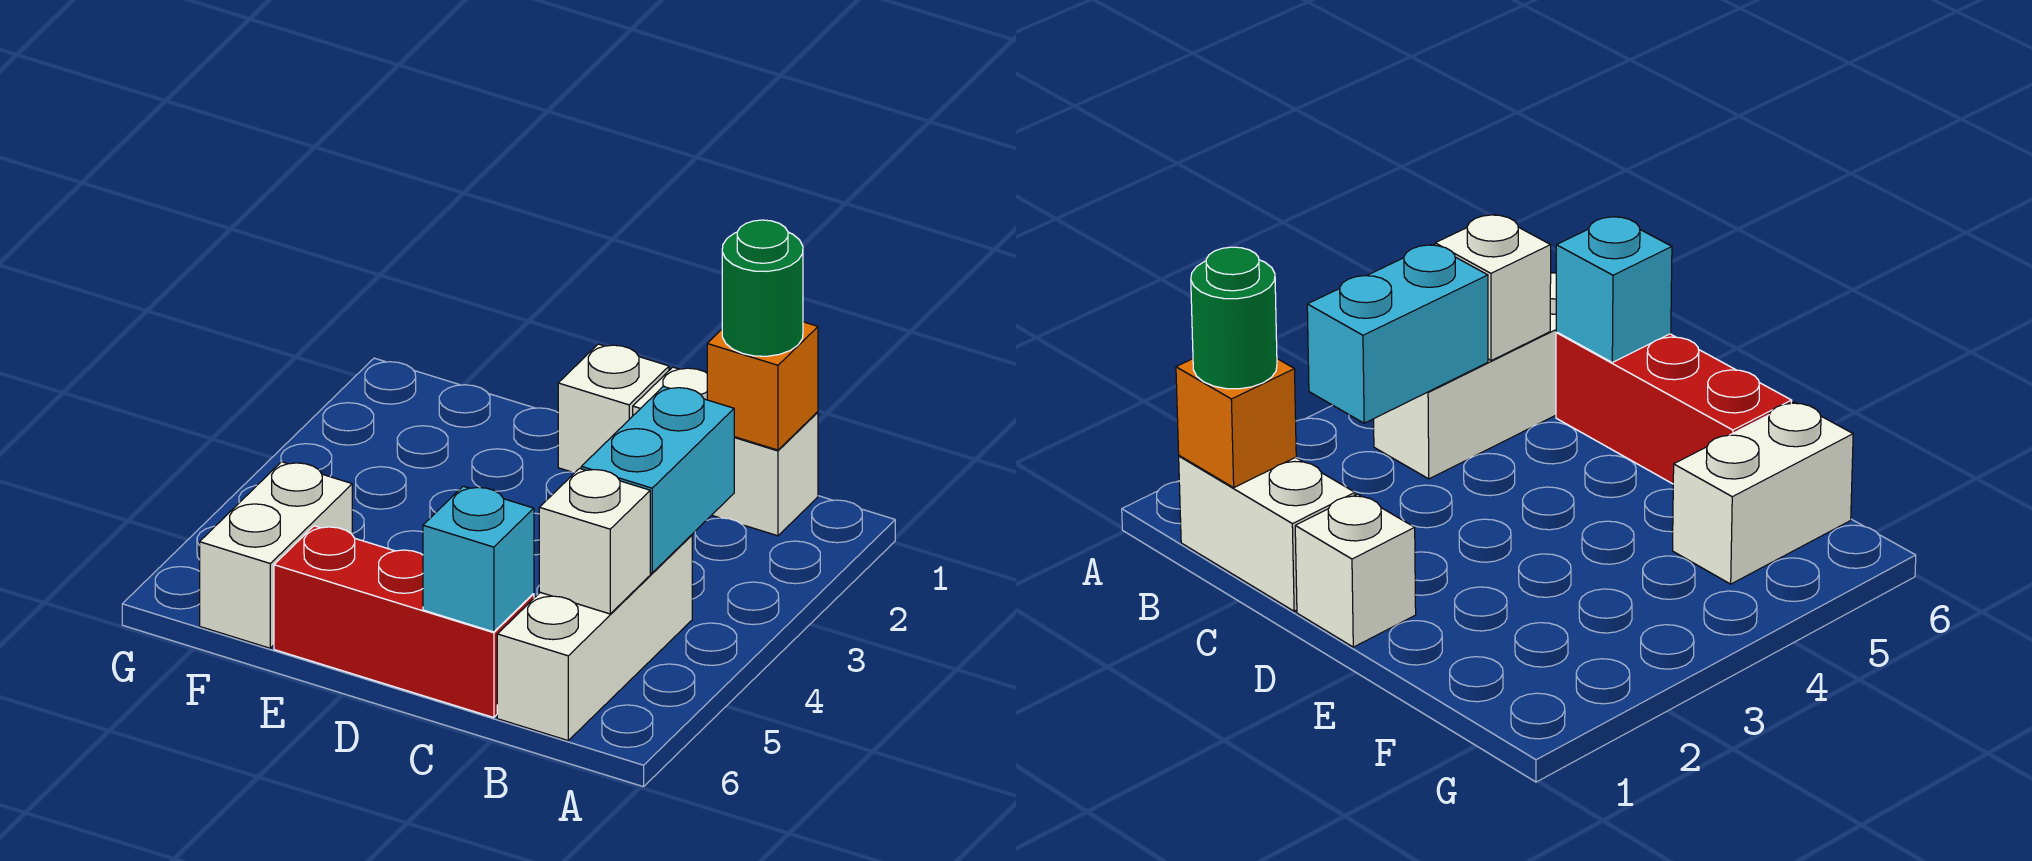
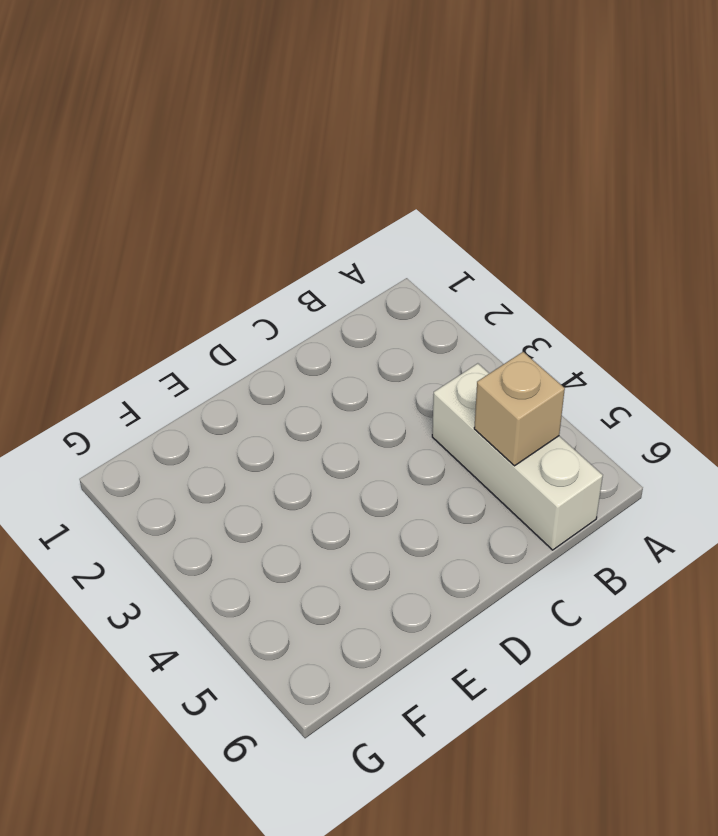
tan 1x1 brick [474,352,565,466] -> white 1x1 brick [539,468,650,614]
none -> white 1x2 brick [633,367,818,536]
none -> red 1x3 brick [274,526,534,718]

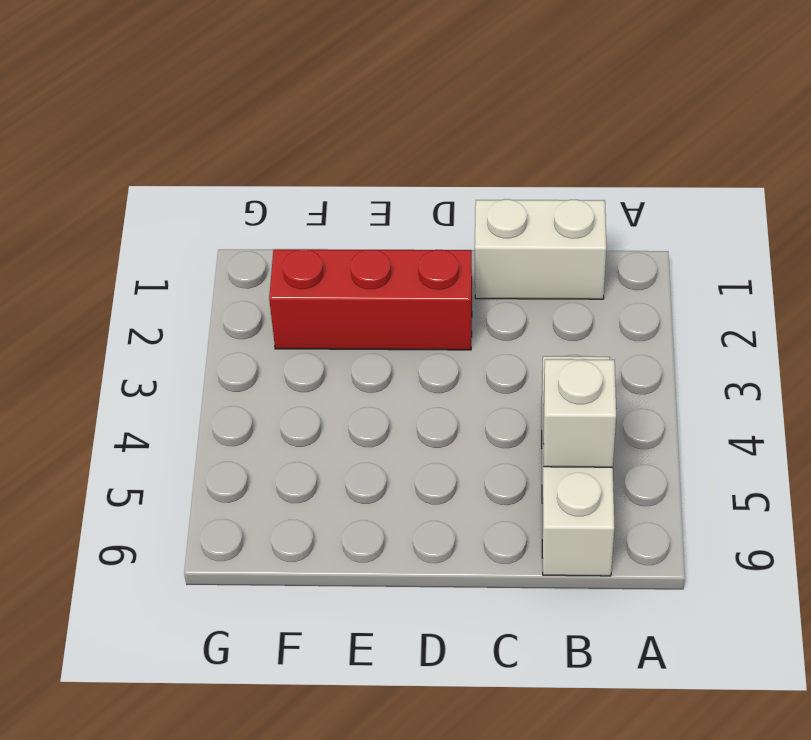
red 1x3 brick [269,249,472,350] -> red 1x3 brick moved to [274,526,534,718]
none -> white 1x1 brick [558,344,669,472]
none -> white 1x2 brick [200,462,352,648]

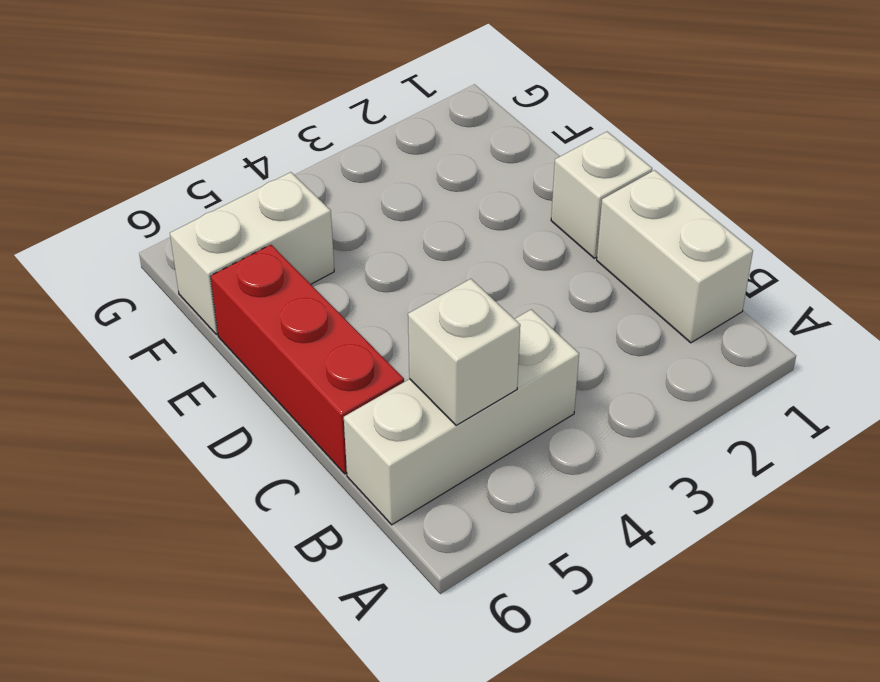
none -> orange 1x1 brick [707,322,818,450]
none -> cyan 1x2 brick [581,386,734,573]

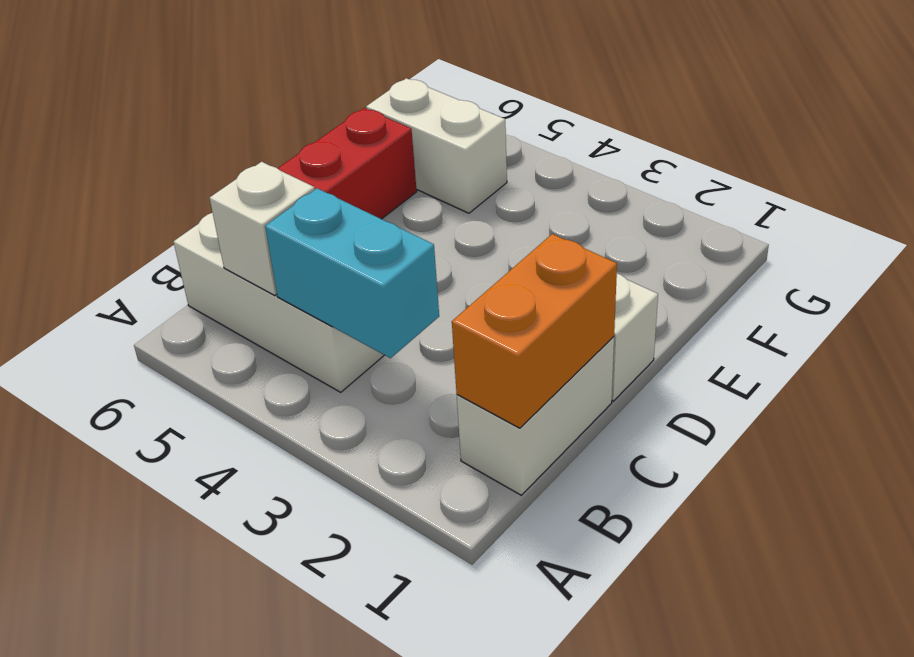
orange 1x2 brick [452,234,617,428] -> orange 1x1 brick [707,322,818,450]
none -> cyan 1x1 brick [423,486,534,632]
none -> green 1x1 round brick [722,220,803,356]

